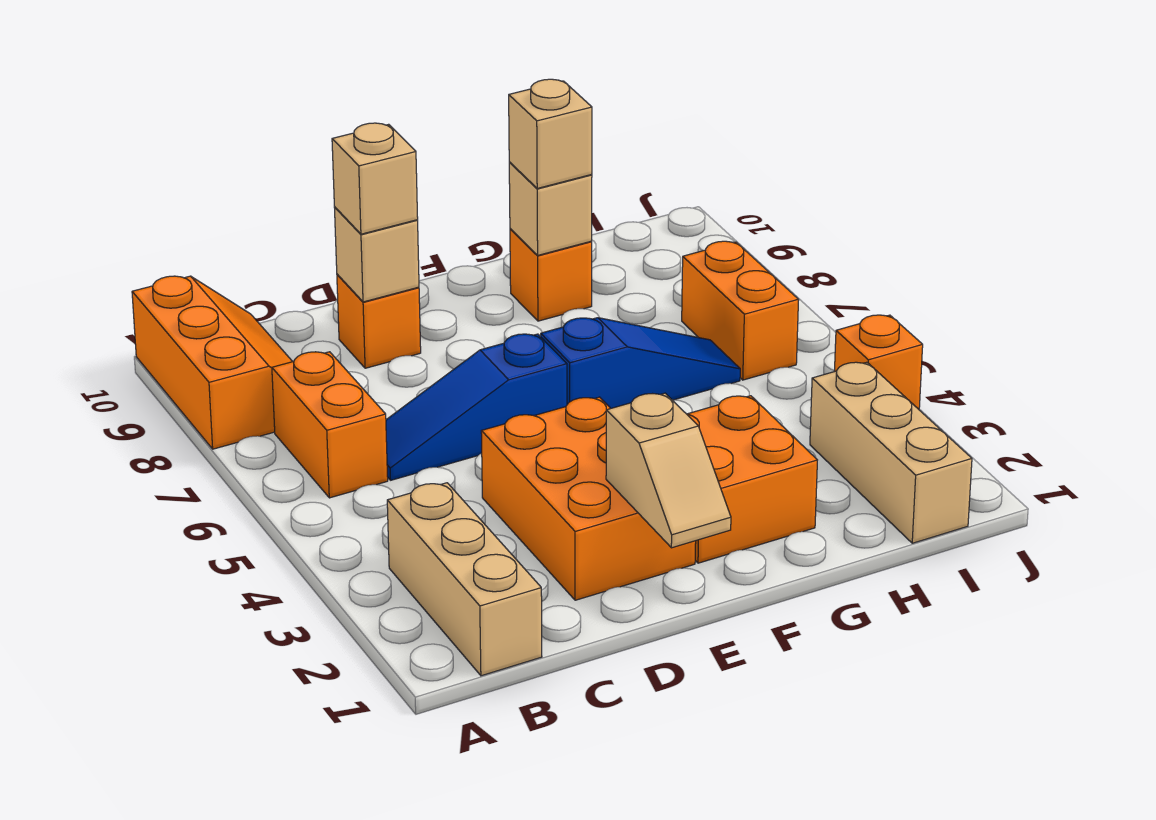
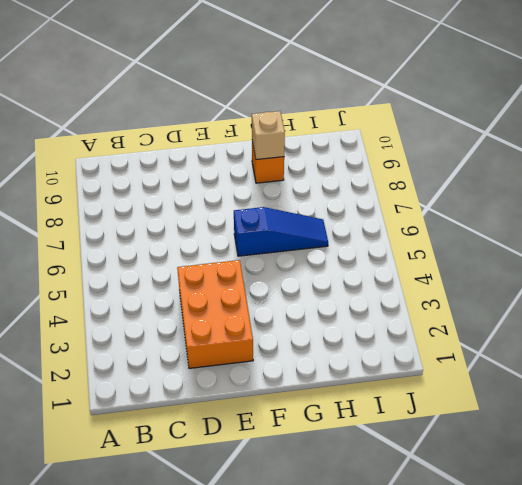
none -> orange 2x3 slope [132,276,293,449]
none -> tan 1x3 brick [387,483,542,676]
none -> orange 1x2 brick [272,352,388,498]

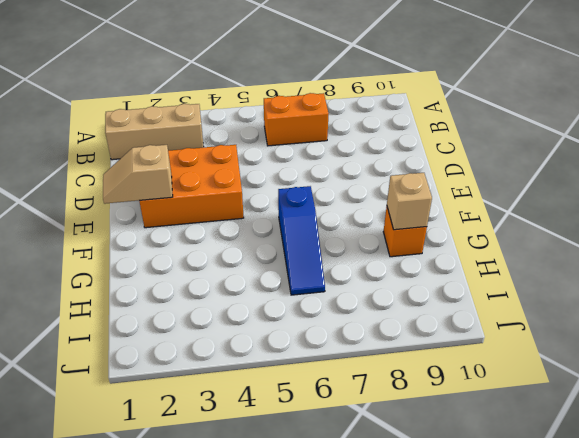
none -> orange 2x3 slope [132,276,293,449]
none -> blue 1x3 slope [386,334,567,480]
none -> orange 1x1 brick [337,274,421,368]

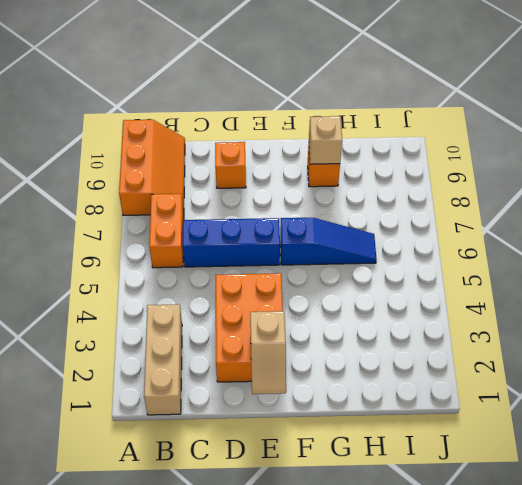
blue 1x3 brick [183,218,280,267] -> blue 1x3 slope [386,334,567,480]
none -> orange 2x2 brick [687,396,817,563]
none -> tan 1x3 brick [810,362,972,543]
none -> orange 1x2 brick [682,241,799,380]

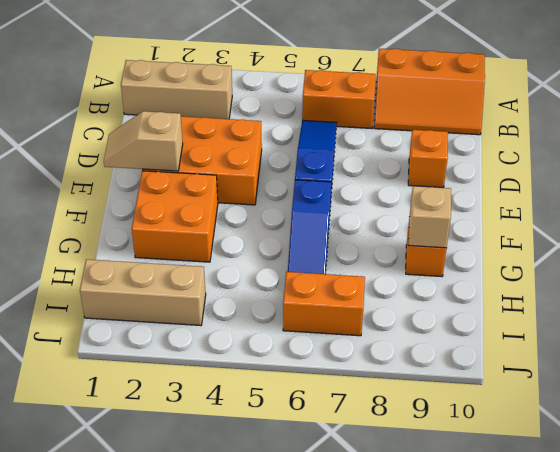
none -> orange 1x1 brick [834,315,923,409]
none -> tan 1x1 brick [334,207,419,302]
none -> tan 1x1 brick [332,123,418,234]

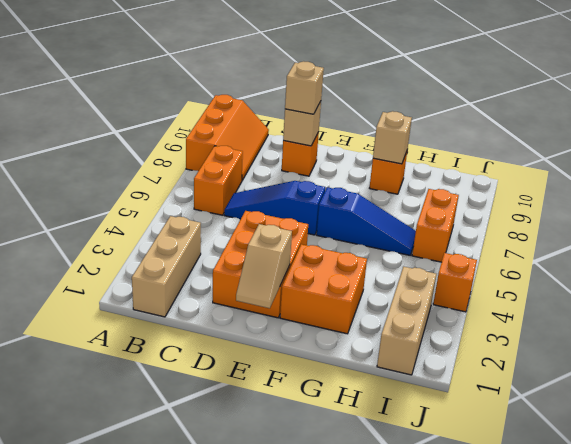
none -> tan 1x1 brick [509,79,592,188]

